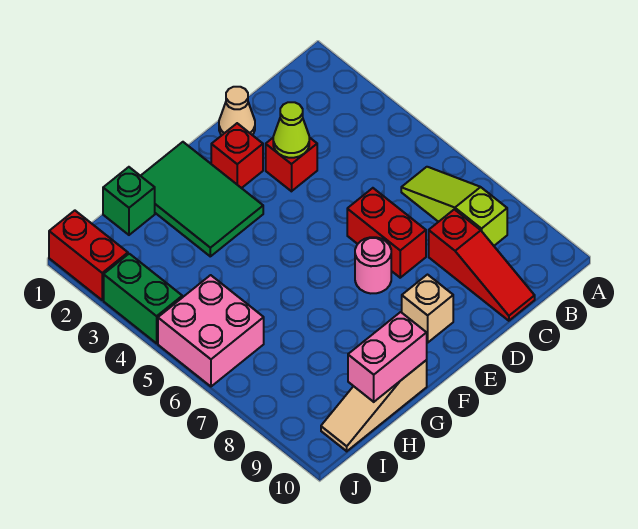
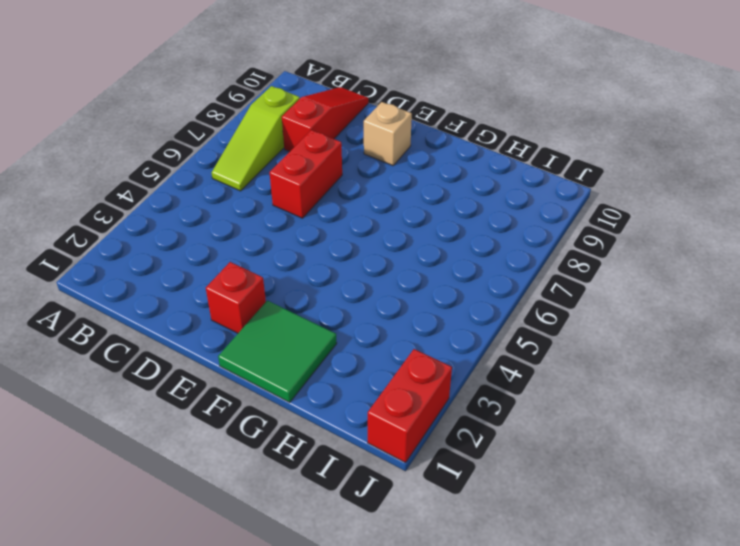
green 2x2 tile [218,301,337,402] -> green 2x3 tile [141,142,263,256]
none -> tan 1x1 cone [219,87,255,135]
none -> red 1x1 brick [266,137,317,191]
none -> pink 1x1 round brick [355,237,391,293]

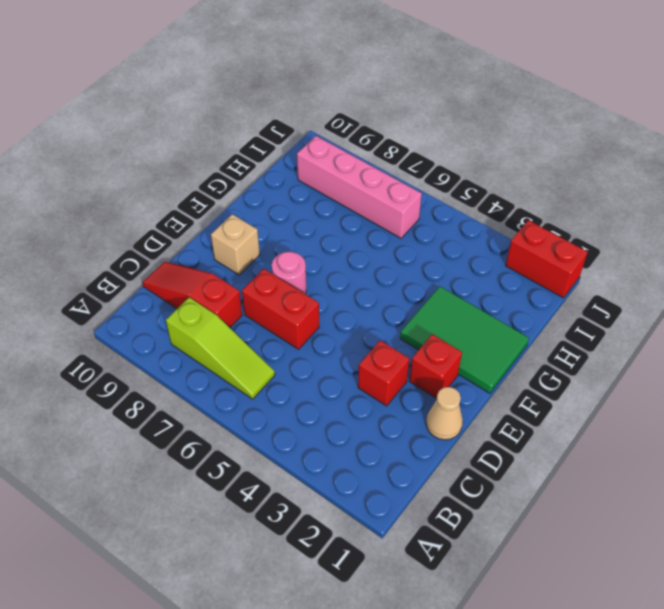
pink 1x4 brick [297,136,422,238] -> pink 2x2 brick [158,275,264,386]
none -> tan 1x3 slope [321,360,427,451]
none -> green 1x1 brick [103,167,155,235]
none -> green 1x2 brick [104,254,182,343]

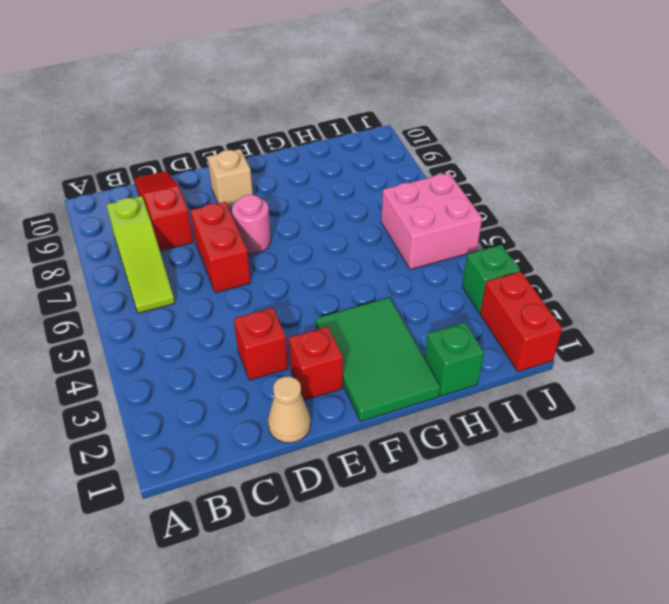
green 1x1 brick [462,245,520,313] -> green 1x2 brick [104,254,182,343]
none -> tan 1x3 slope [321,360,427,451]
none -> lime 1x1 cone [273,102,309,158]
none -> pink 1x2 brick [348,312,427,402]

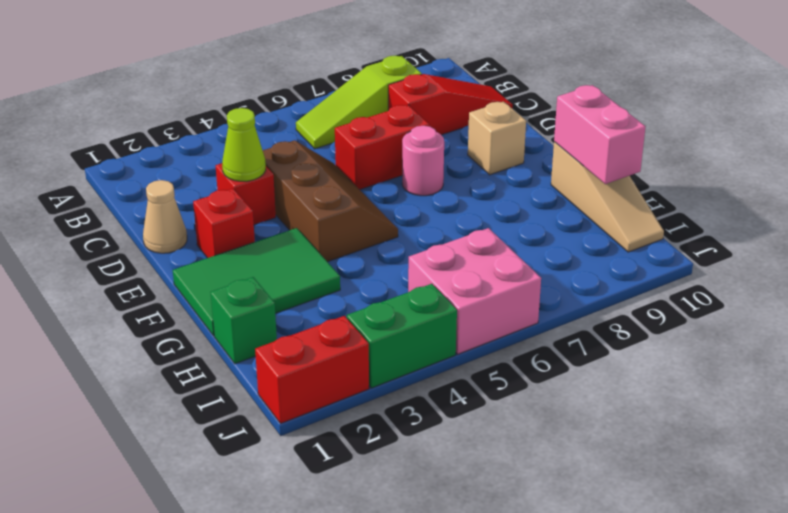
brown 2x3 slope [263,140,398,262] -> none

